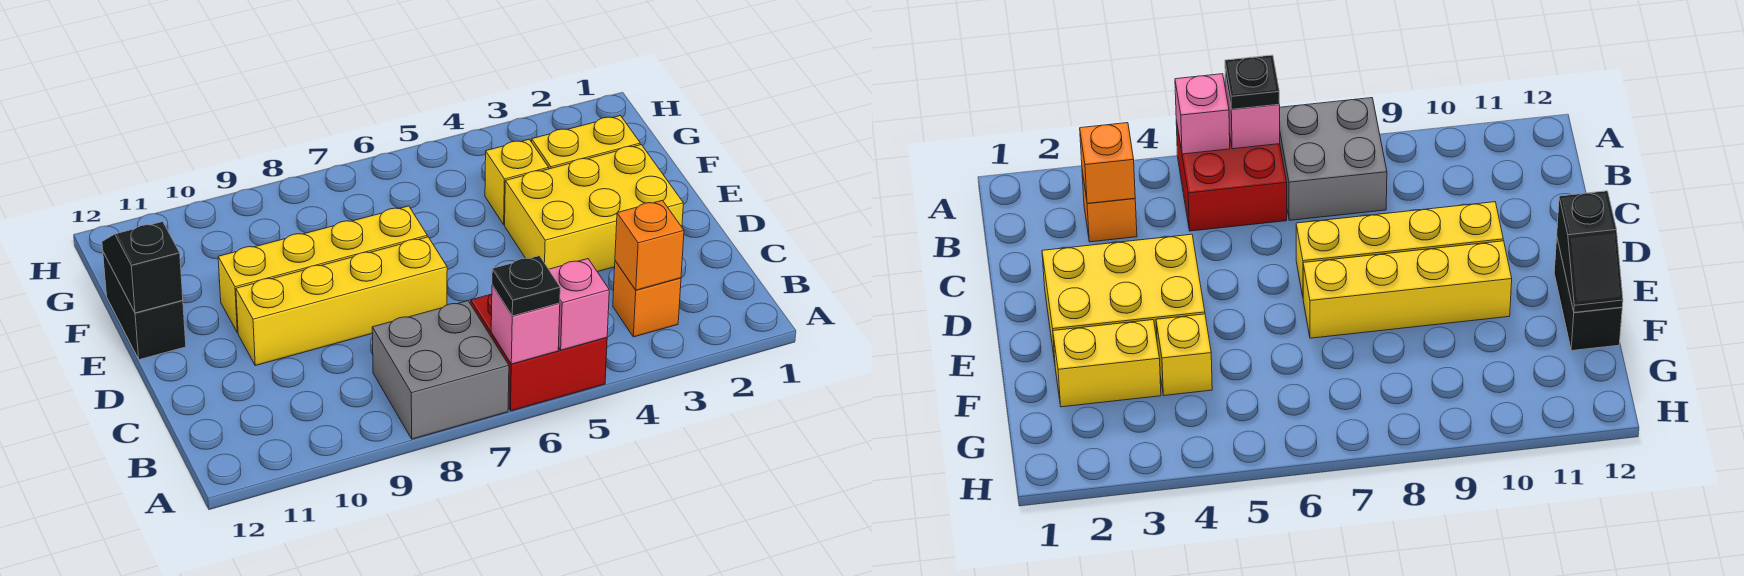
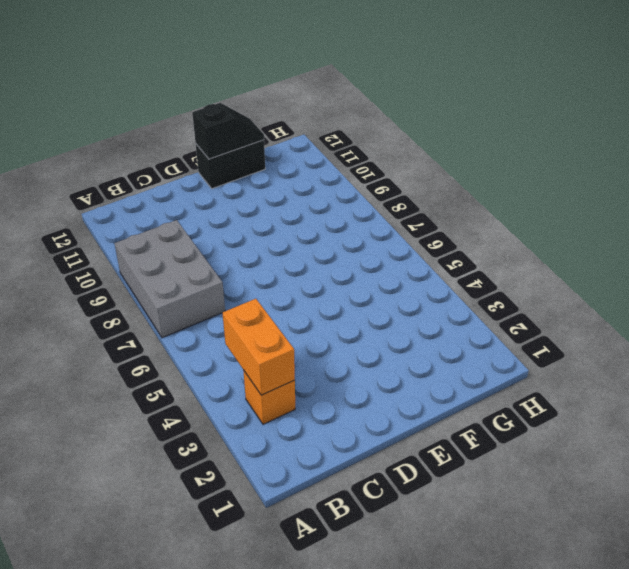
grey 2x3 brick [114,220,225,338] -> grey 2x2 brick [372,301,509,439]
orange 1x2 brick [222,299,295,395] -> orange 1x1 brick [615,200,684,290]
none -> red 2x2 brick [471,294,607,411]
none -> yellow 2x3 brick [505,145,683,272]
none -> yellow 1x4 brick [236,237,447,366]

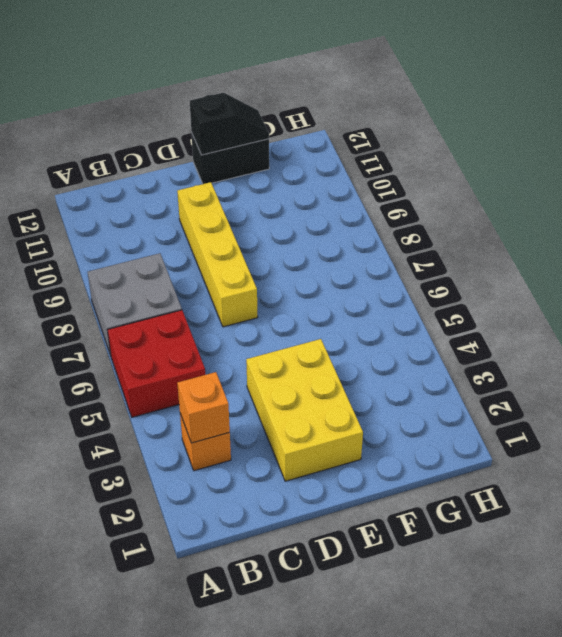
none -> yellow 1x4 brick [218,206,427,333]
none -> yellow 1x2 brick [532,116,640,169]
none -> yellow 1x1 brick [485,139,549,225]

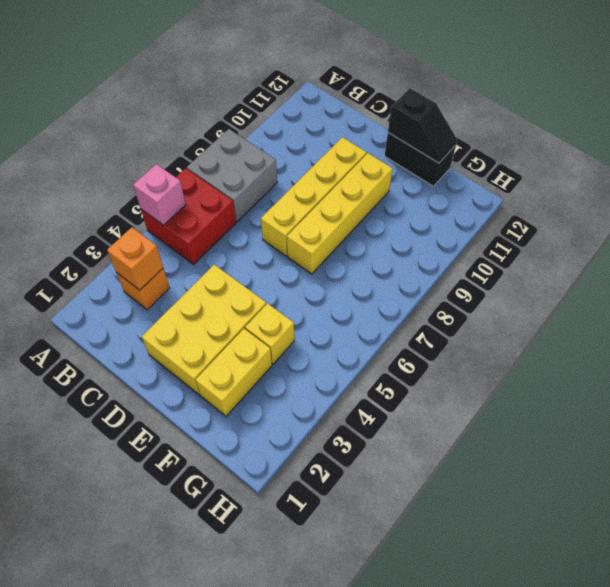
none -> pink 1x1 brick [491,285,560,364]
none -> black 1x1 plate [492,256,560,316]

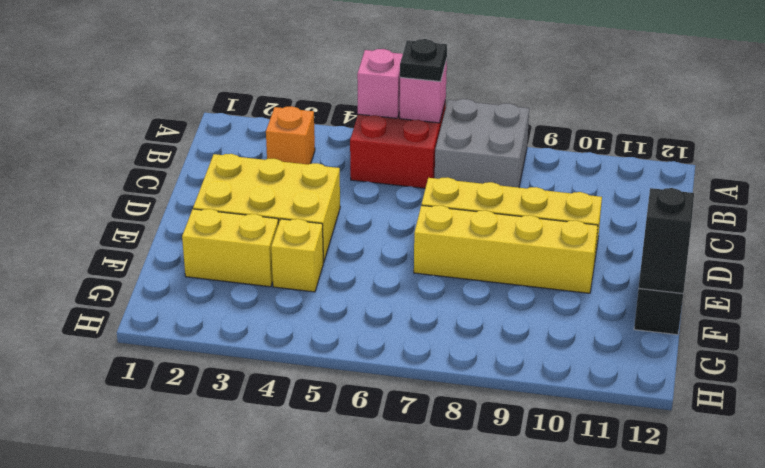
none -> orange 1x1 brick [615,200,684,290]

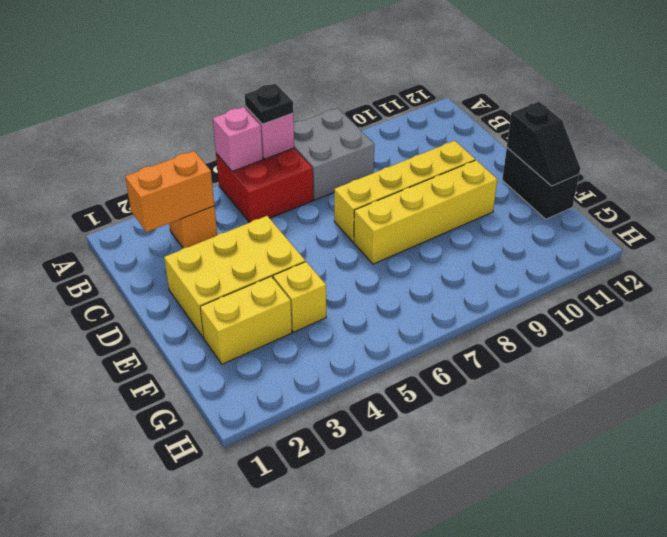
orange 1x2 brick [125,151,214,232] -> orange 1x1 brick [615,200,684,290]

